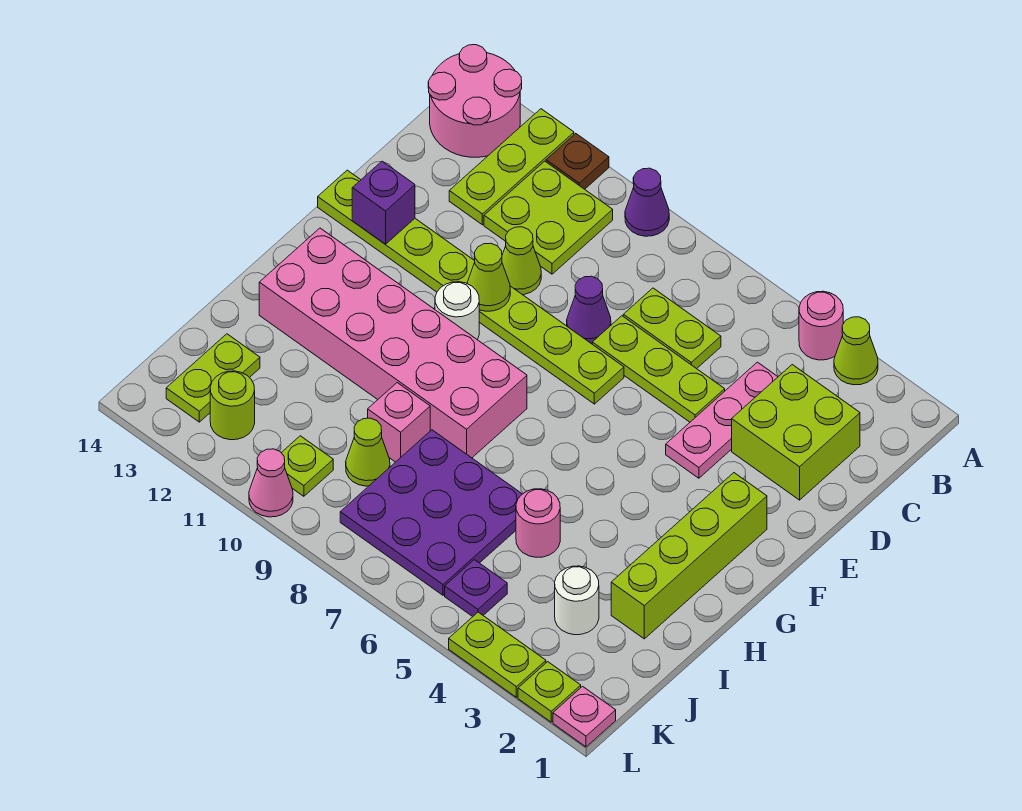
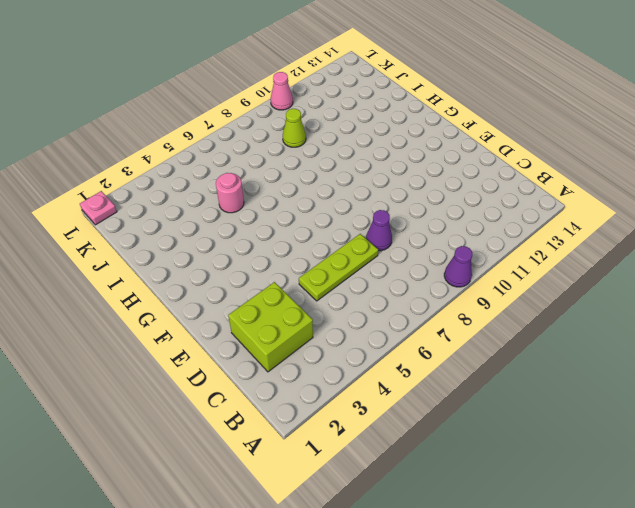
none -> lime 1x1 cone [834,317,878,385]
none -> pink 1x1 round brick [799,291,843,360]
none -> brown 1x1 plate [546,134,609,189]
none -> lime 1x3 plate [449,109,574,225]

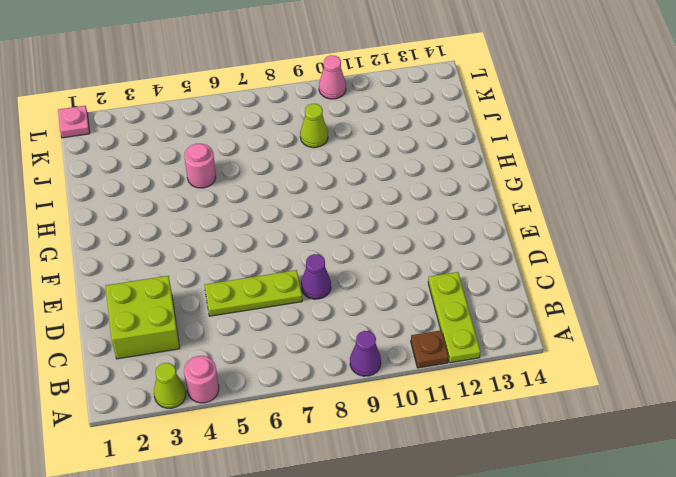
none -> pink 2x2 round brick [428,45,522,157]
none -> lime 2x2 plate [484,161,613,274]
none -> pink 1x3 plate [666,362,778,478]
none -> lime 1x2 plate [623,288,721,369]

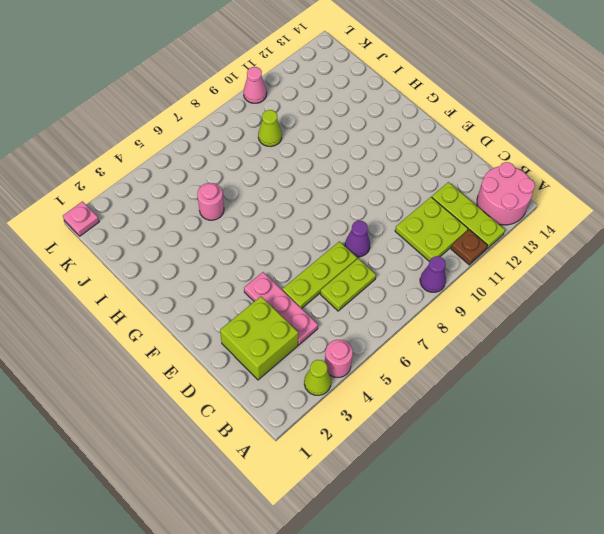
none -> lime 1x1 cone [502,227,541,295]
none -> lime 1x8 plate [318,170,624,404]
none -> lime 1x4 brick [611,473,767,639]
none -> white 1x1 round brick [435,282,479,340]

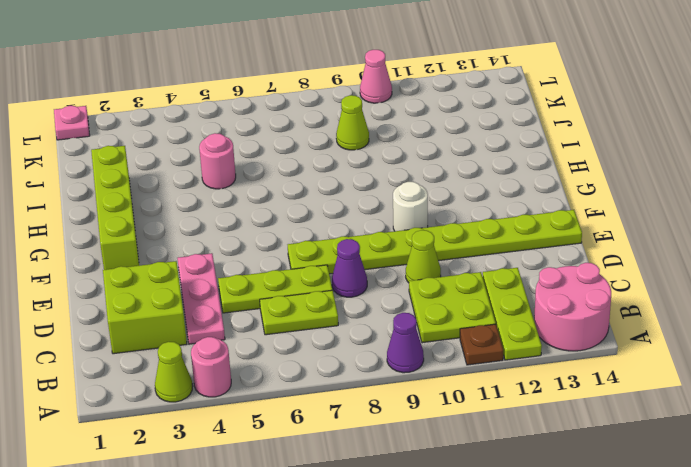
none -> pink 2x6 brick [259,228,527,458]
none -> purple 3x3 plate [340,430,522,595]
none -> pink 1x1 brick [368,383,430,462]
none -> white 1x1 round brick [555,566,599,635]

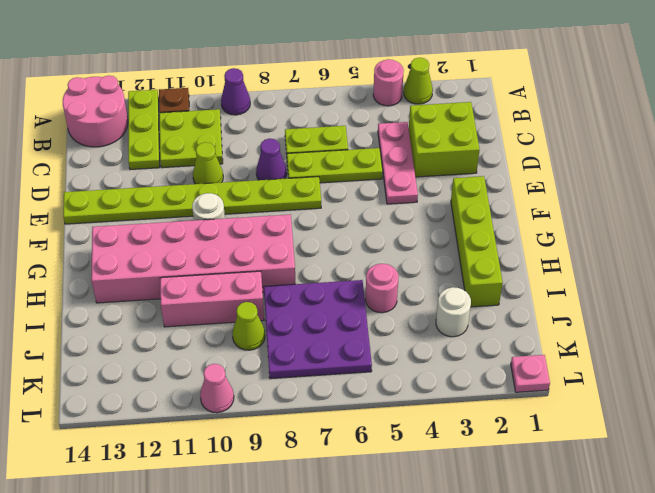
pink 1x3 brick [160,271,264,327] -> pink 1x1 brick [368,383,430,462]
none -> lime 1x2 plate [166,334,260,422]
none -> purple 1x1 plate [445,560,507,617]
none -> lime 1x1 plate [281,436,333,496]
none -> lime 1x1 round brick [210,371,255,440]

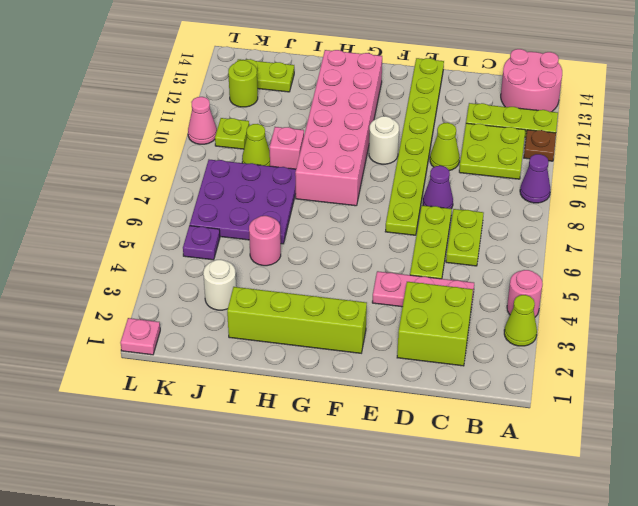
none -> lime 1x1 plate [518,662,581,722]
none -> lime 1x2 plate [449,612,546,697]
none -> lime 1x1 cone [467,243,510,311]
none -> purple 1x1 brick [352,161,415,244]

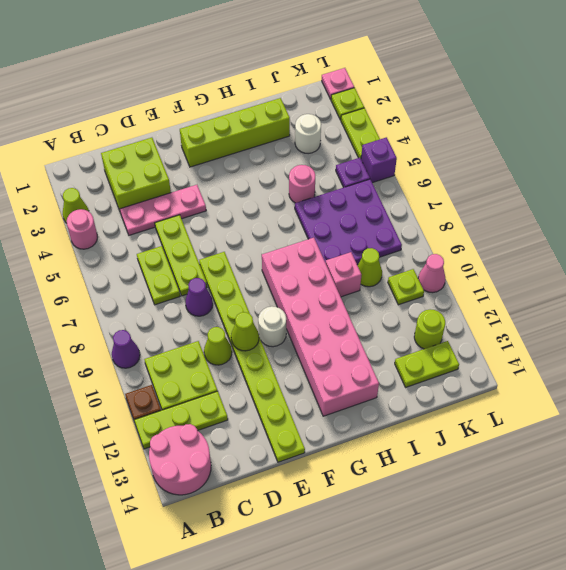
purple 1x1 brick [361,137,397,183] -> purple 1x1 brick moved to [352,161,415,244]

